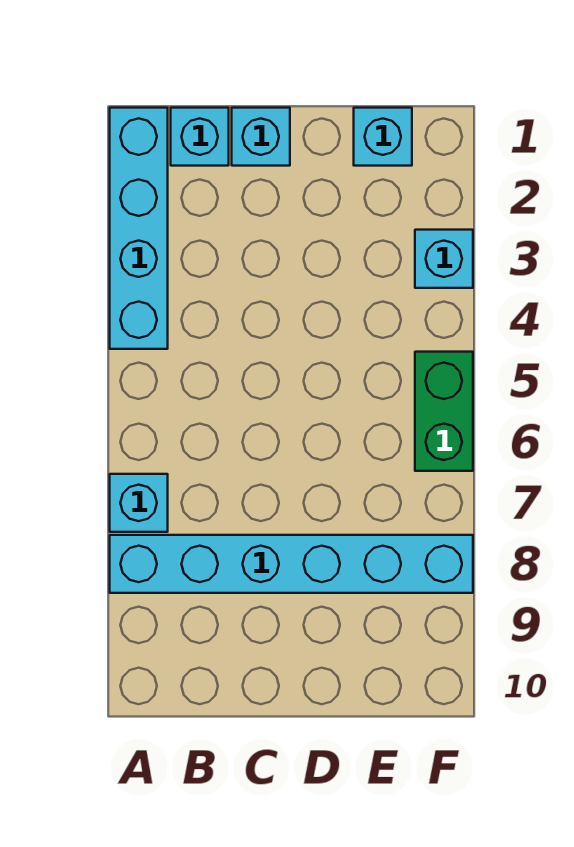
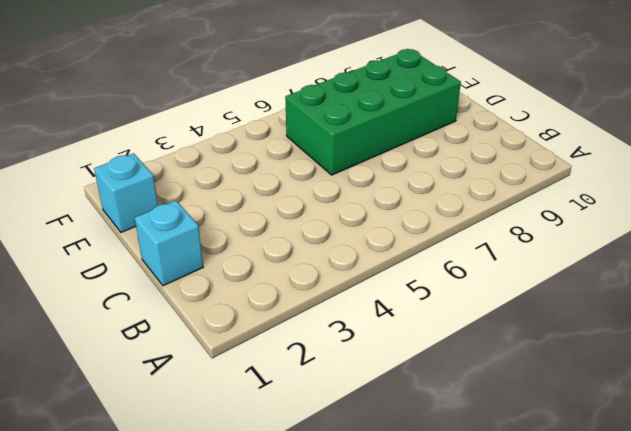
green 2x4 brick [285,49,461,175] -> cyan 1x6 brick [110,535,473,593]
none -> cyan 1x4 brick [110,108,168,349]
none -> cyan 1x1 brick [110,474,168,532]

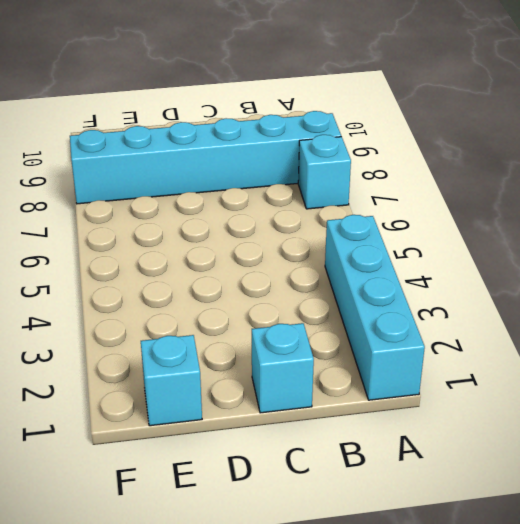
none -> cyan 1x1 brick [171,108,229,166]
none -> cyan 1x1 brick [415,230,473,288]

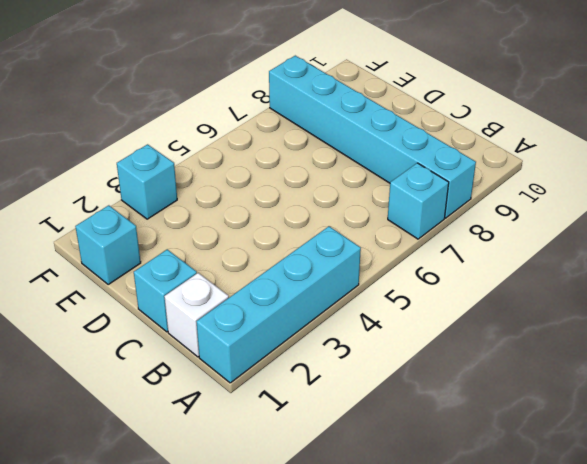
white 1x1 brick [164,273,229,357] -> cyan 1x1 brick [171,108,229,166]
none -> green 1x2 brick [415,352,473,471]

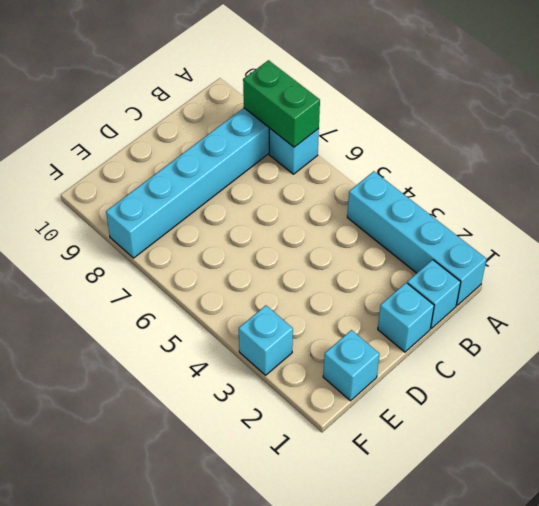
green 1x2 brick [243,60,320,147] -> green 1x2 brick moved to [415,352,473,471]

